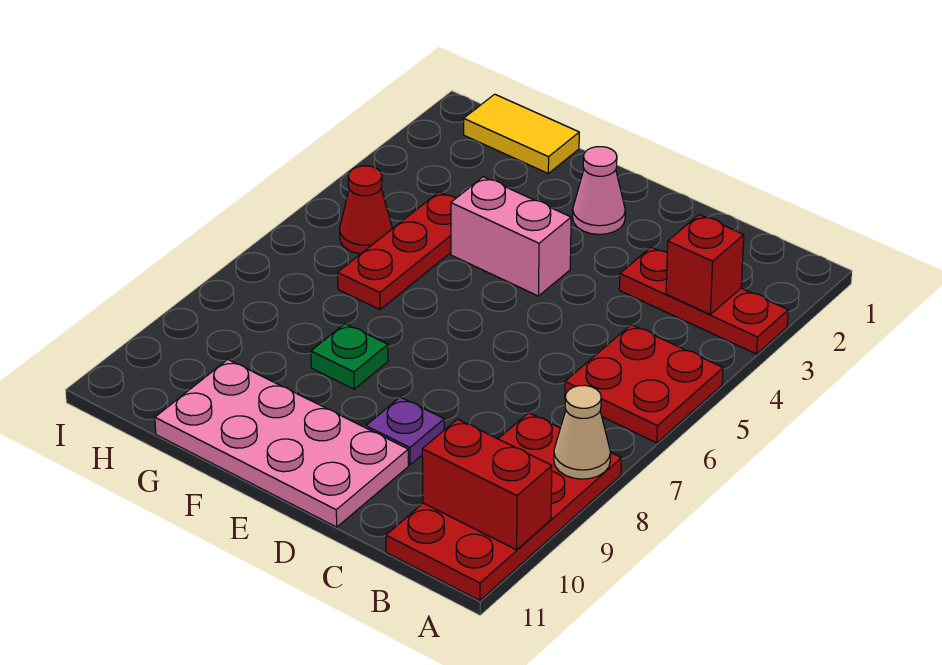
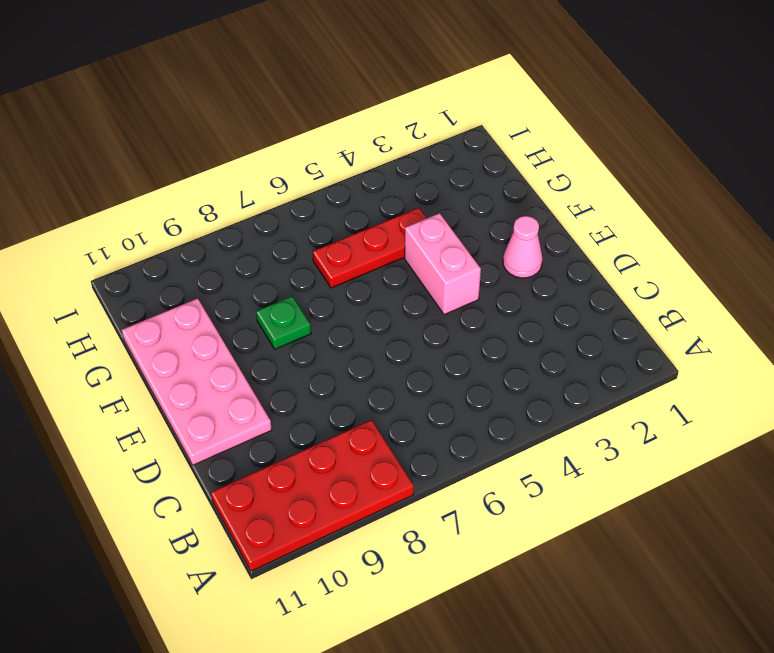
none -> red 1x3 plate [619,247,788,354]
none -> red 2x2 plate [565,325,723,443]
none -> purple 1x1 plate [366,397,444,465]

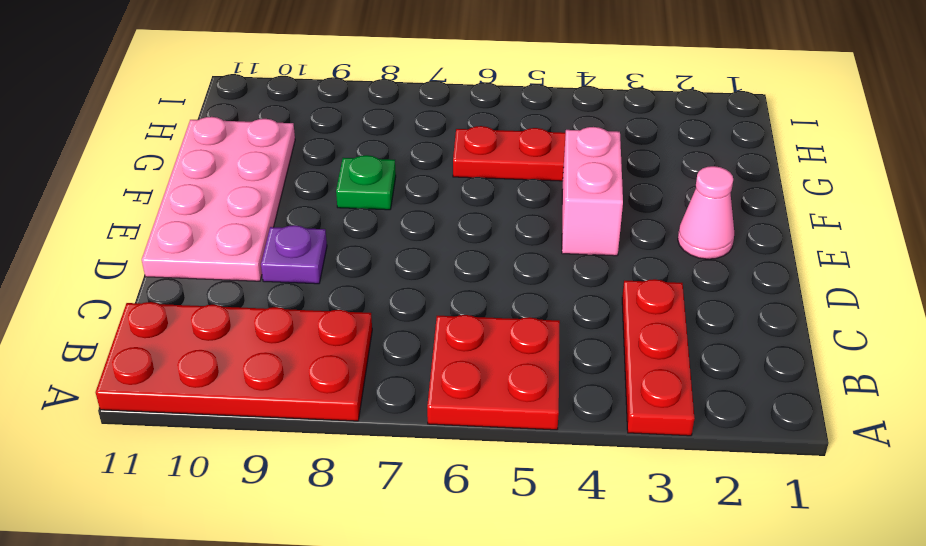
none -> yellow 1x2 tile [464,94,579,173]
none -> red 1x1 cone [340,166,392,254]
none -> tan 1x1 cone [554,386,611,479]

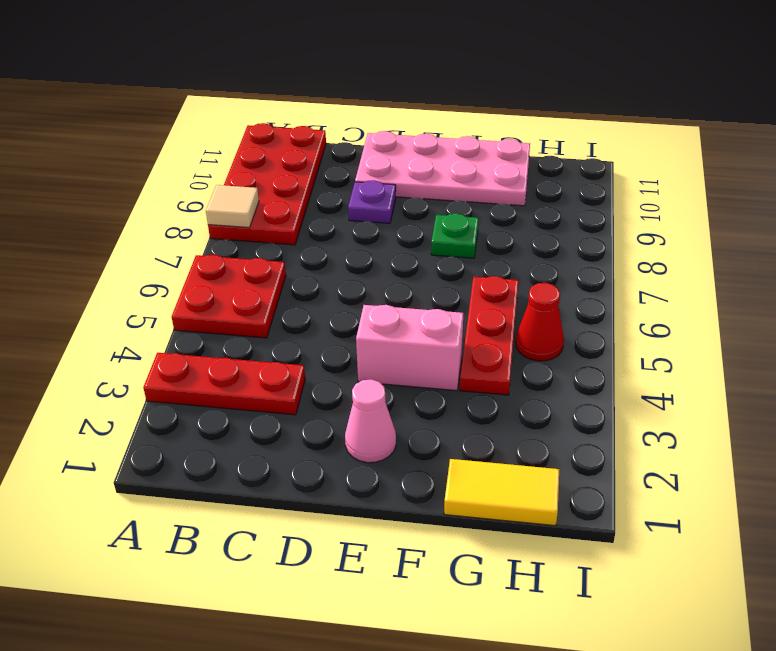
tan 1x1 tile [206,185,259,228] -> tan 1x1 cone [554,386,611,479]
none -> red 1x2 brick [422,419,552,550]
none -> red 1x1 brick [666,215,744,314]

